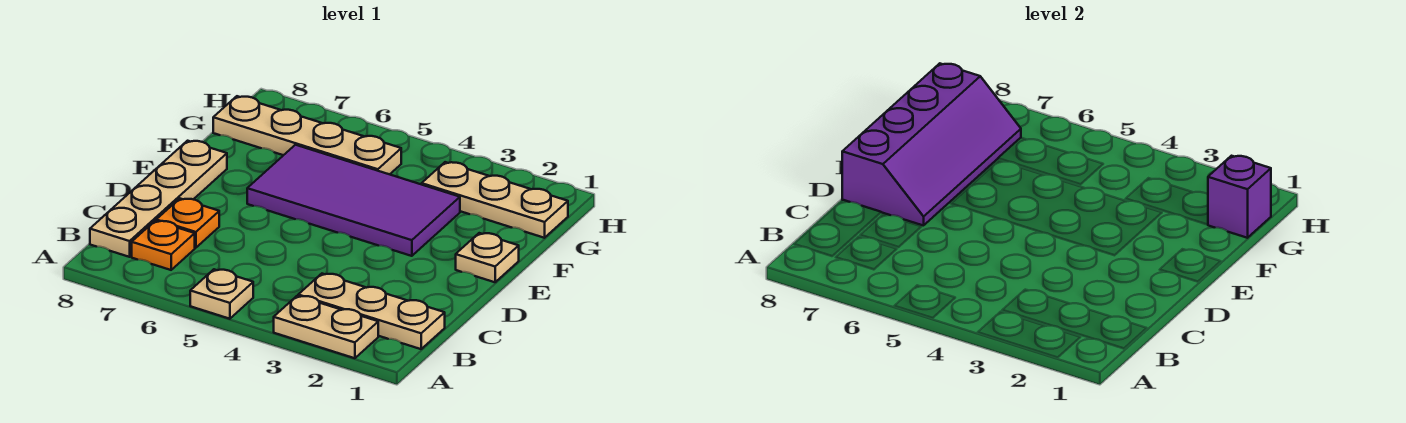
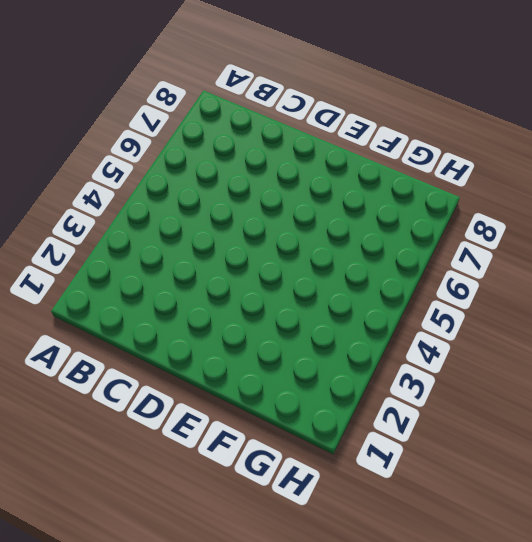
none -> tan 1x2 plate [274,296,378,358]
none -> tan 1x1 plate [190,269,253,319]
none -> tan 1x3 plate [298,274,445,349]

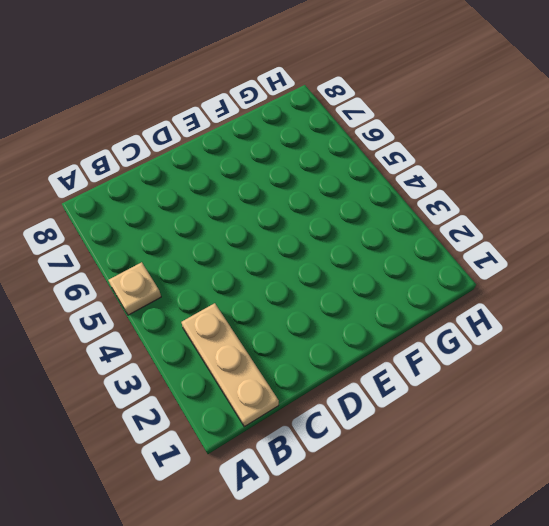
none -> tan 1x2 plate [274,296,378,358]
none -> orange 1x1 plate [132,221,195,270]
none -> tan 1x4 plate [90,141,227,257]

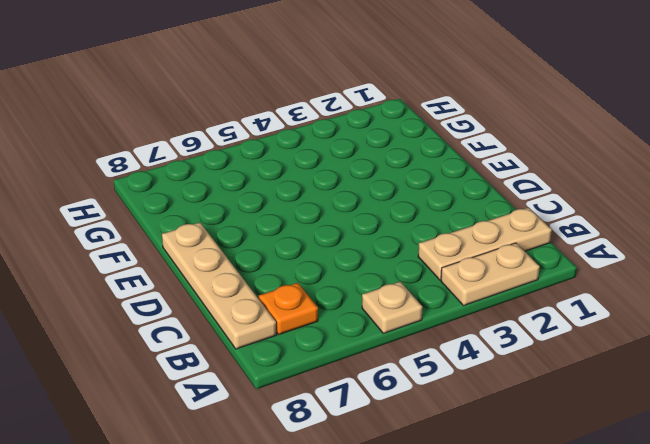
none -> orange 1x1 plate [156,199,219,248]
none -> tan 1x1 plate [456,233,519,282]
none -> purple 2x4 tile [247,145,460,256]

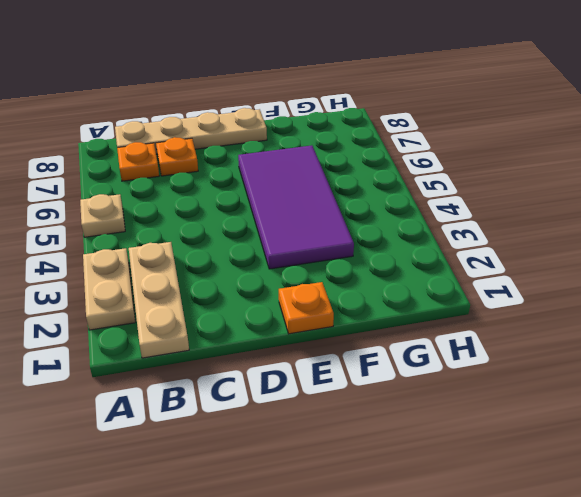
orange 1x1 plate [279,282,334,334] -> tan 1x1 plate [456,233,519,282]
none -> tan 1x3 plate [422,162,568,238]
none -> tan 1x4 plate [213,96,401,174]
none -> purple 2x4 slope [842,63,1021,226]

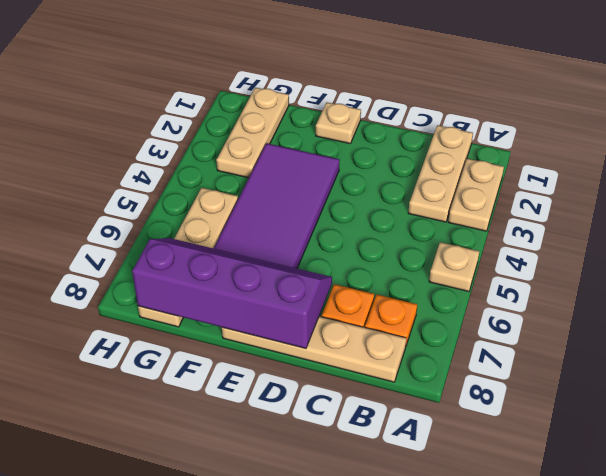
none -> purple 1x1 brick [1208,156,1271,238]

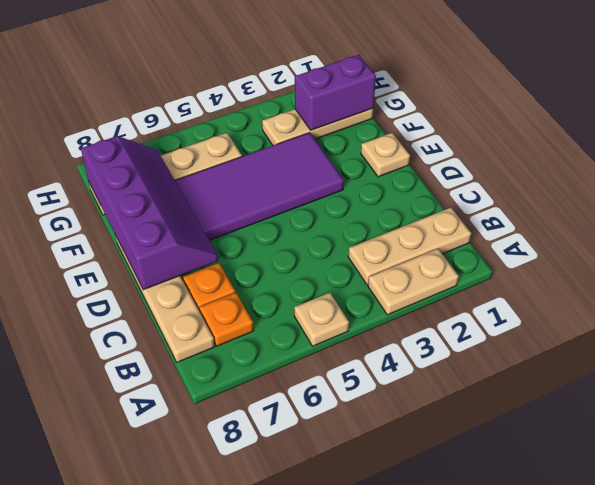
purple 1x2 brick [295,55,376,130] -> purple 1x1 brick [1208,156,1271,238]

